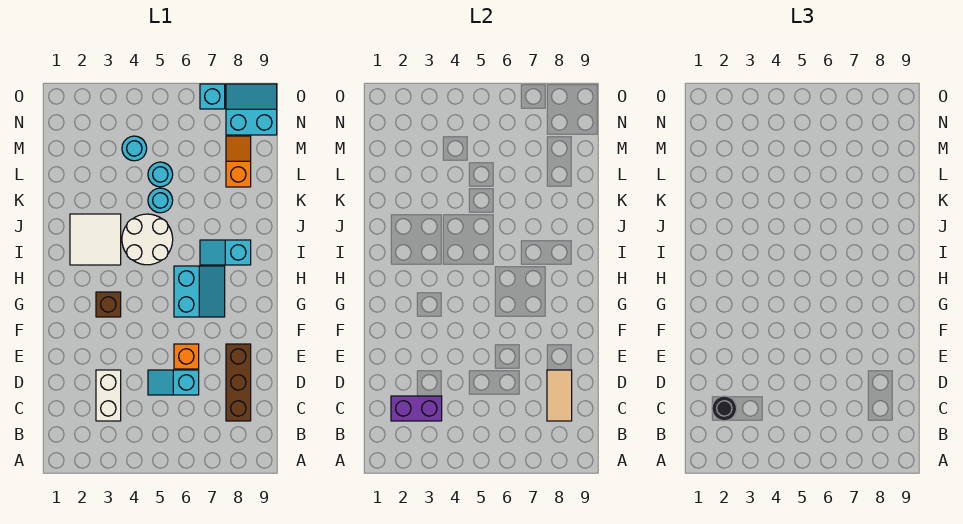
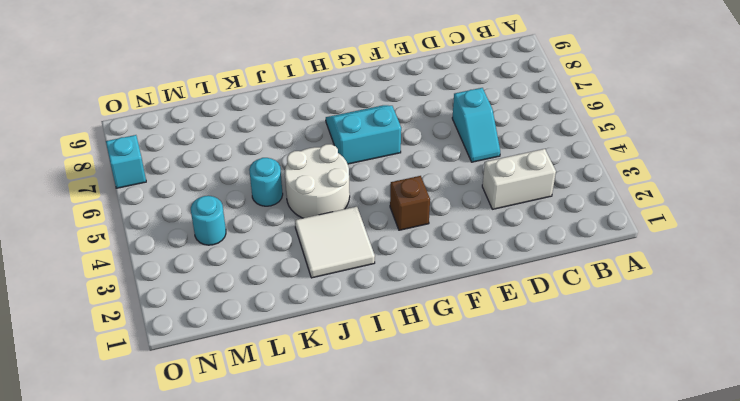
none -> brown 1x3 brick [226,344,251,421]
none -> orange 1x1 brick [174,344,199,369]
none -> cyan 1x2 slope [200,240,251,265]

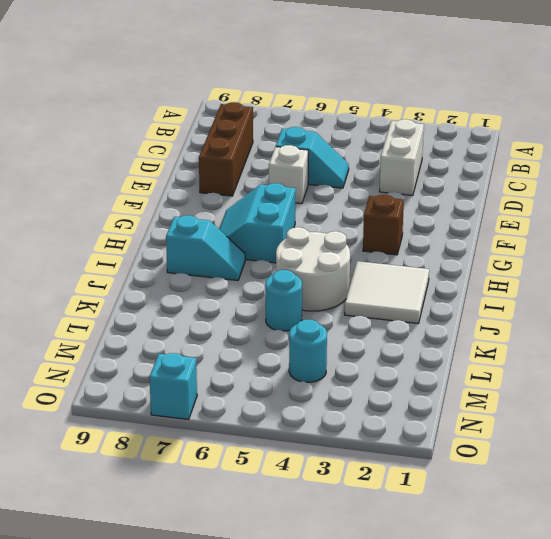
white 1x1 brick [269,145,308,204] -> orange 1x1 brick [174,344,199,369]
none -> cyan 1x1 round brick [148,162,173,187]
none -> orange 1x2 slope [226,136,251,187]
none -> cyan 2x2 slope [226,84,277,135]

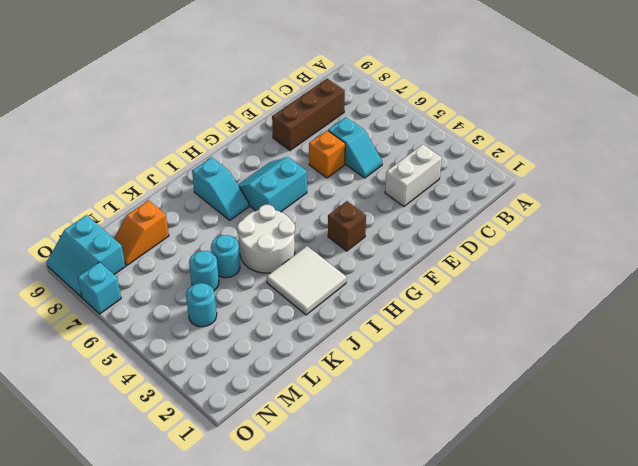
none -> purple 1x2 brick [391,396,442,421]
none -> tan 1x2 tile [547,370,572,421]
none -> black 1x1 round brick [712,396,737,421]

